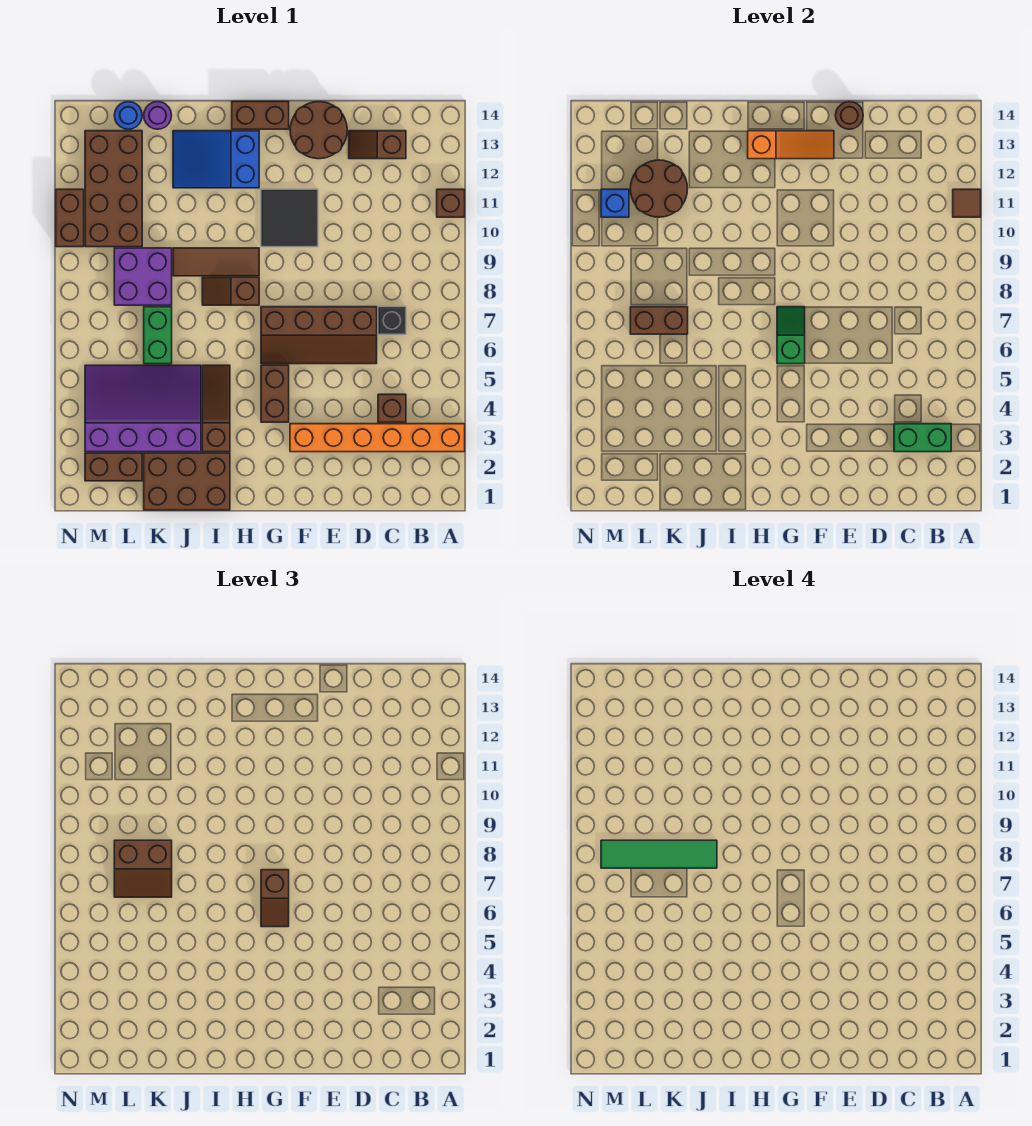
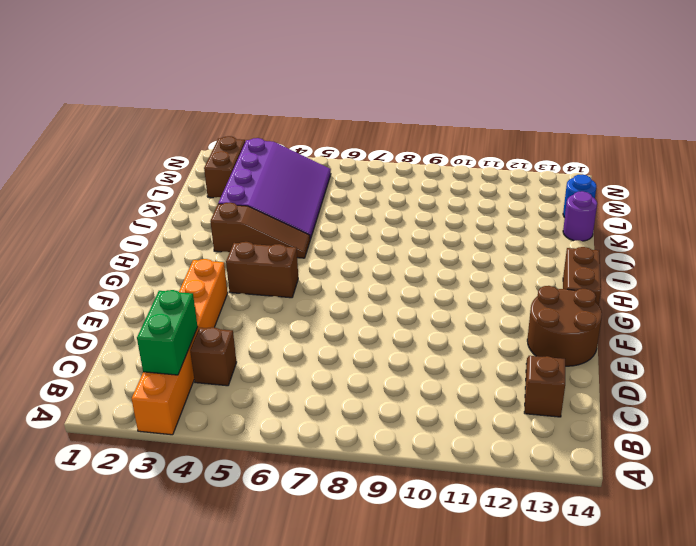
none -> brown 1x1 brick [437,189,465,217]
none -> black 1x1 brick [378,307,406,334]
none -> brown 2x4 slope [261,307,377,364]
none -> black 2x2 tile [261,189,318,247]

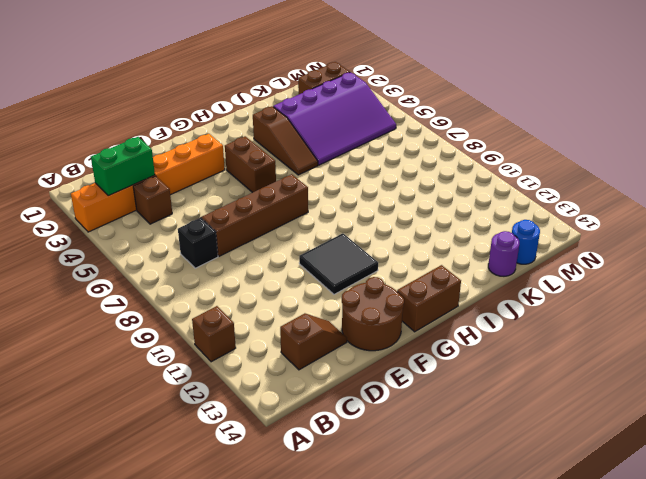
none -> brown 1x2 slope [202,277,259,305]
none -> brown 1x3 tile [173,248,259,276]
none -> blue 2x3 slope [173,131,259,188]
none -> brown 2x3 brick [144,453,230,510]

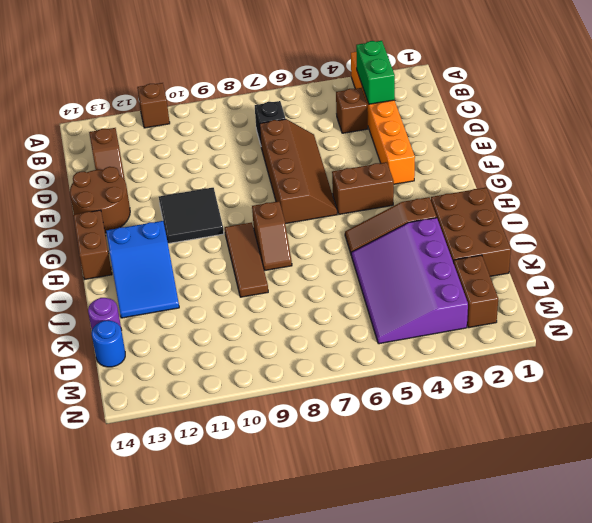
none -> green 1x2 brick [144,307,172,364]
none -> purple 2x2 brick [114,248,172,305]
none -> brown 2x4 brick [85,131,142,247]
none -> brown 1x2 brick [56,189,84,247]

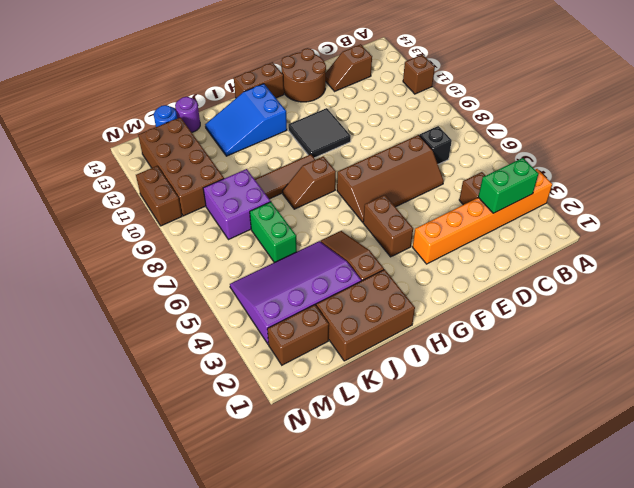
none -> brown 1x1 tile [953,189,981,217]
none -> brown 1x1 round brick [836,102,863,129]
none -> orange 1x3 slope [748,131,834,159]
none -> green 1x2 slope [777,307,805,364]

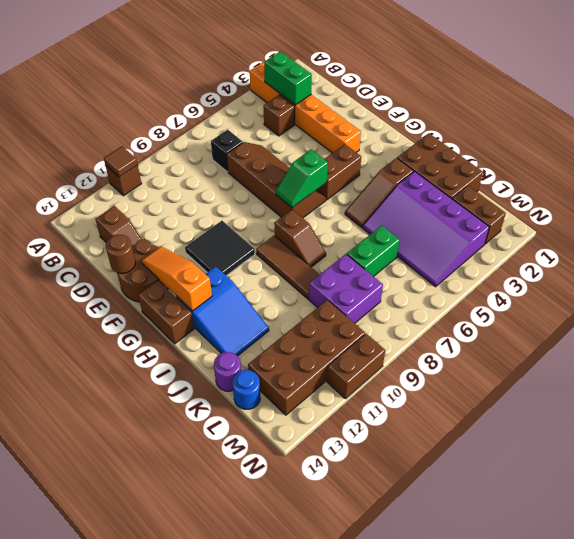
none -> brown 1x2 brick [630,307,688,334]
none -> brown 2x2 round brick [630,160,688,217]
none -> blue 1x1 brick [601,189,629,217]
none -> brown 1x2 slope [261,870,289,927]

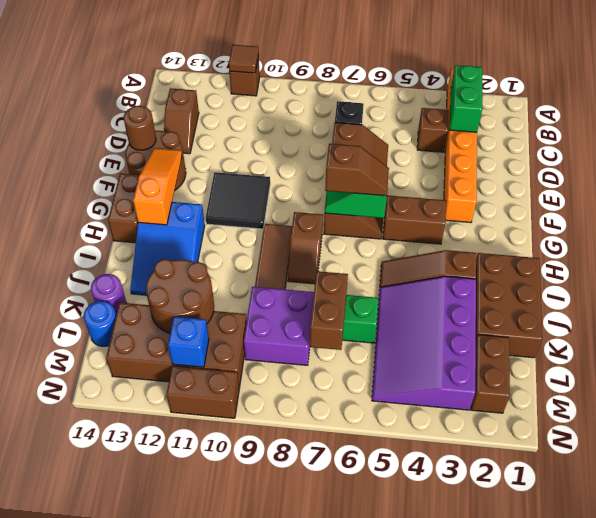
none -> brown 2x2 slope [114,840,172,897]
none -> green 1x4 tile [601,840,717,868]

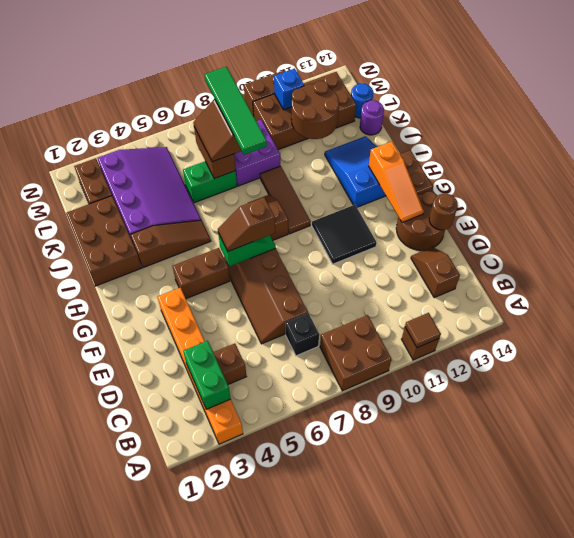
brown 2x2 brick [320,315,392,391] -> none

